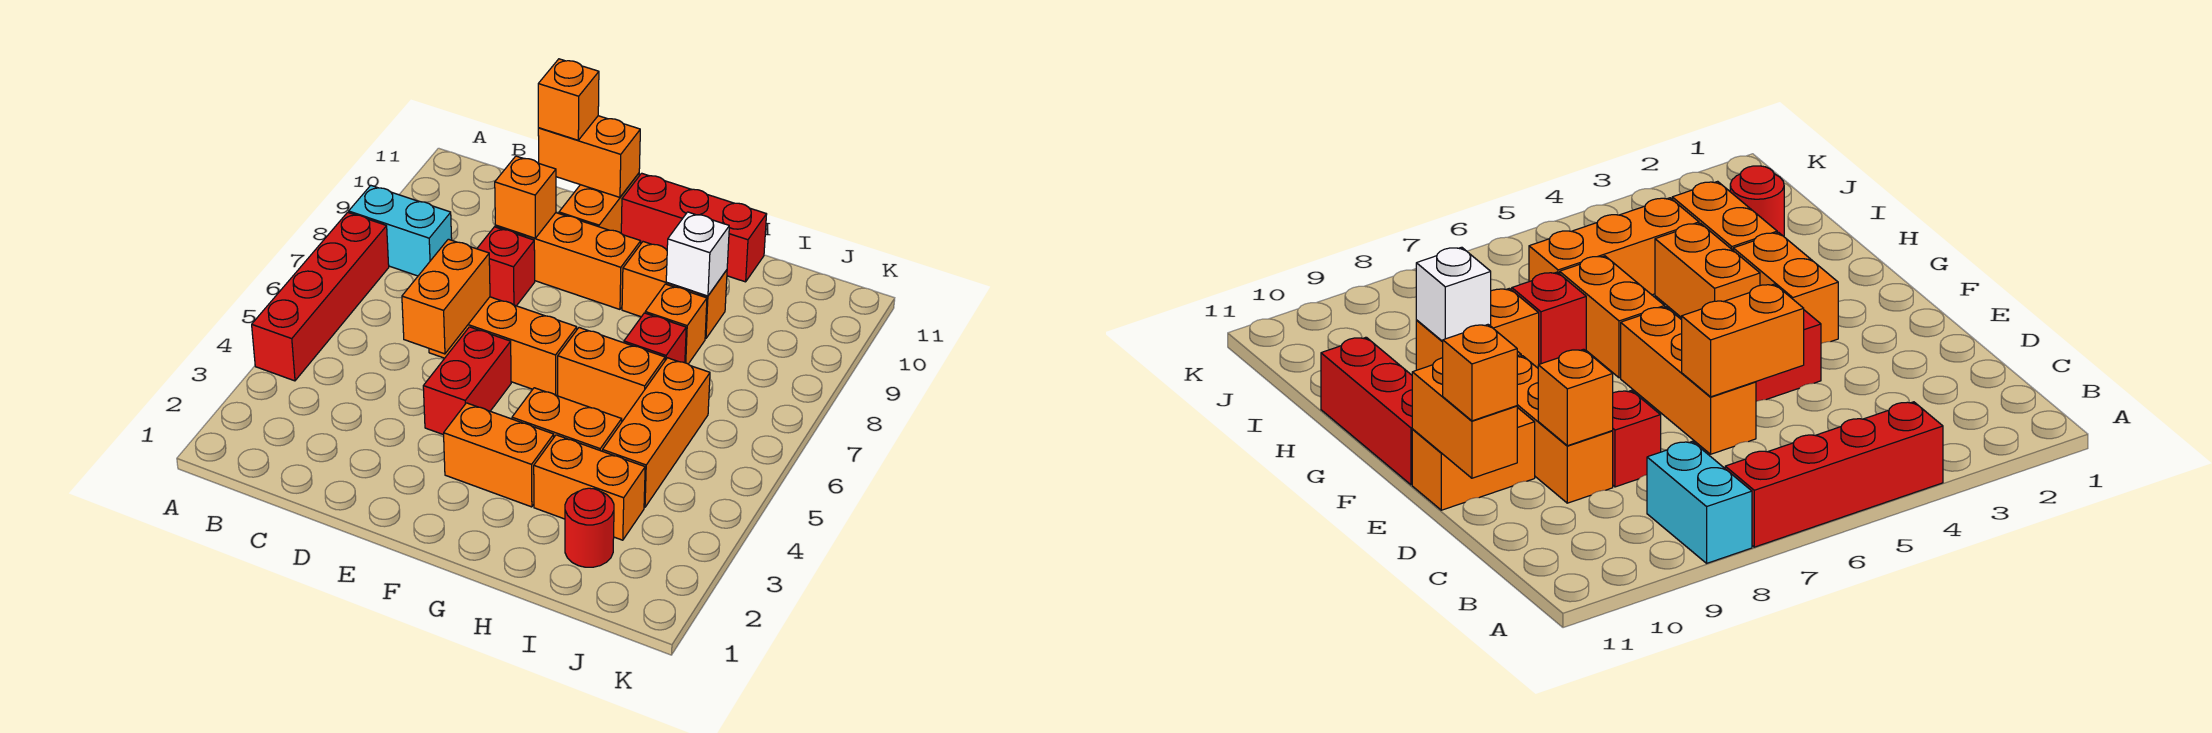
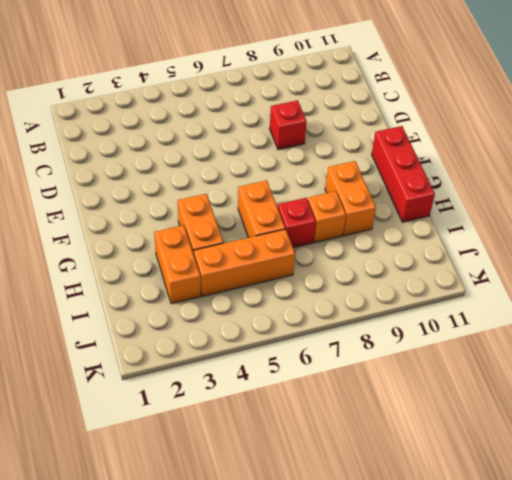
none -> red 1x4 brick [252,212,389,381]
none -> cyan 1x2 brick [349,185,452,276]
none -> orange 1x3 brick [429,297,577,396]

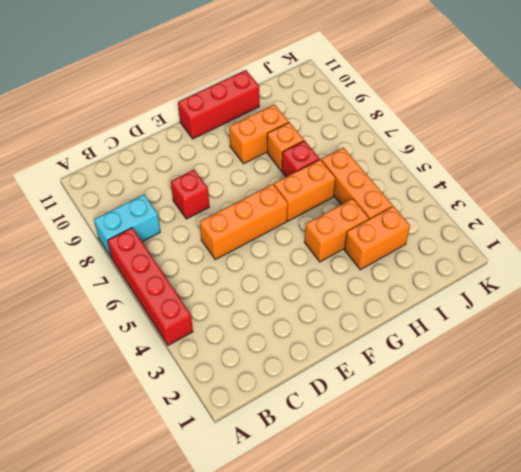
none -> orange 1x3 brick [495,213,641,309]
none -> red 1x2 brick [423,327,511,435]
none -> orange 1x2 brick [559,173,639,233]

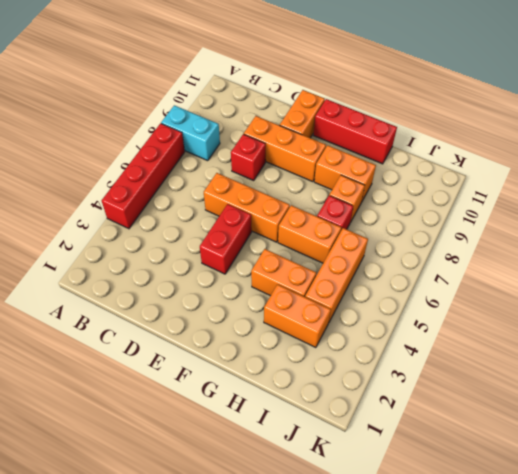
none -> orange 1x2 brick [444,403,554,507]
none -> red 1x1 round brick [565,488,614,567]
none -> orange 1x2 brick [402,239,490,354]

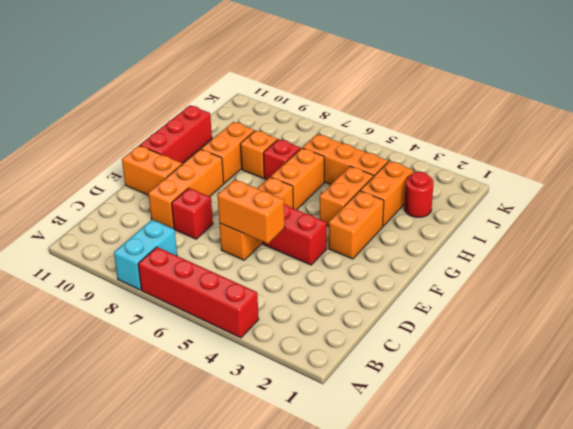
none -> orange 1x1 brick [495,156,556,238]
none -> orange 1x2 brick [538,116,640,197]
none -> white 1x1 brick [666,212,729,296]

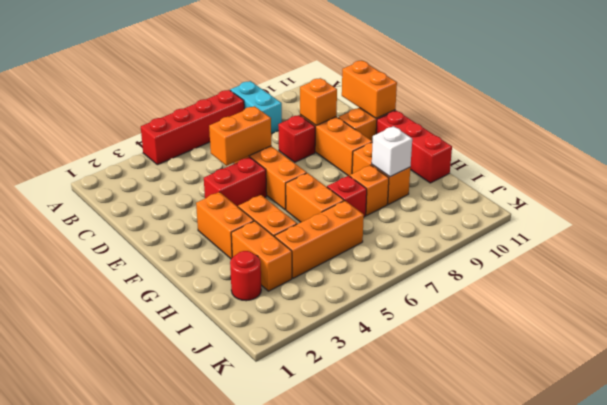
none -> orange 1x1 brick [538,59,599,140]

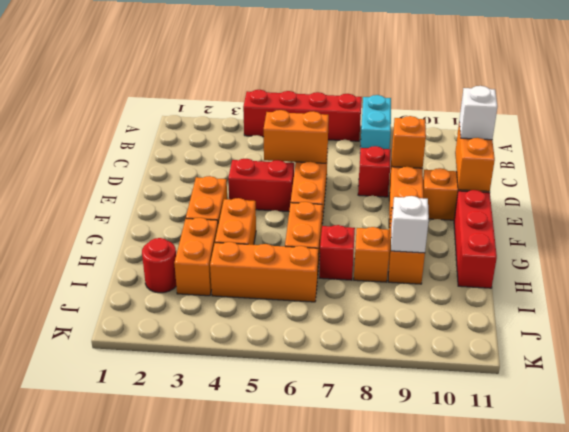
white 1x1 brick [459,86,497,140] -> orange 1x1 brick [538,59,599,140]

